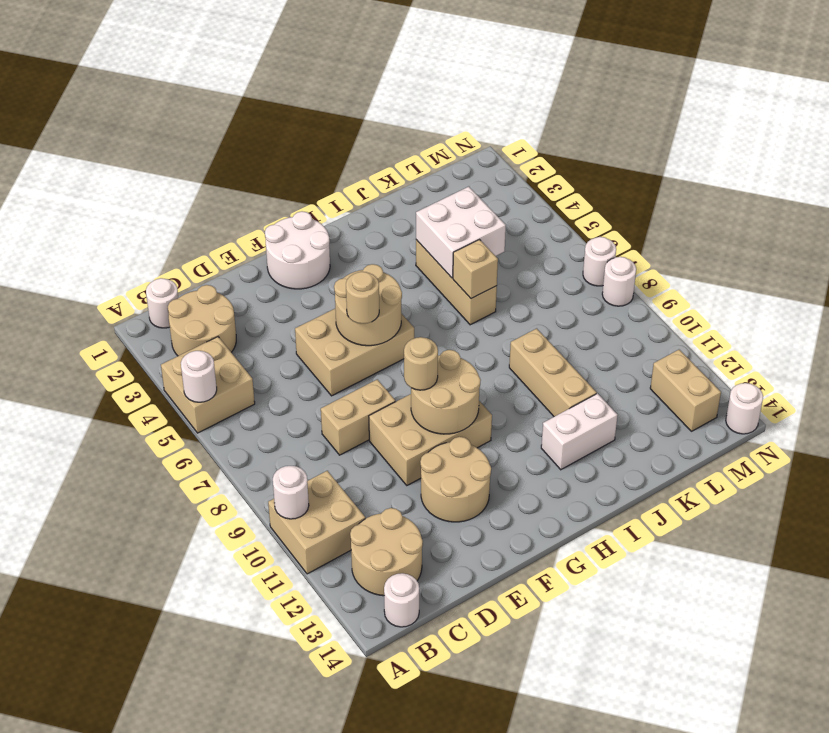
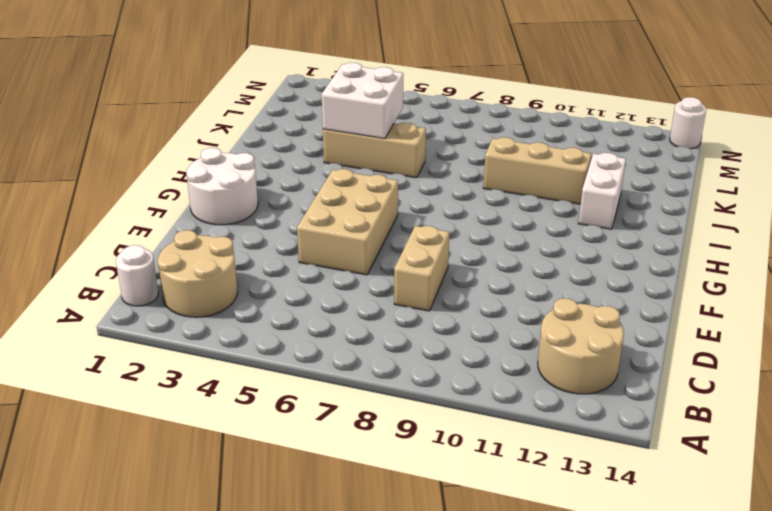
none -> tan 2x2 brick [161,337,255,433]
none -> tan 2x2 brick [268,471,365,574]
none -> white 1x1 round brick [384,573,419,627]

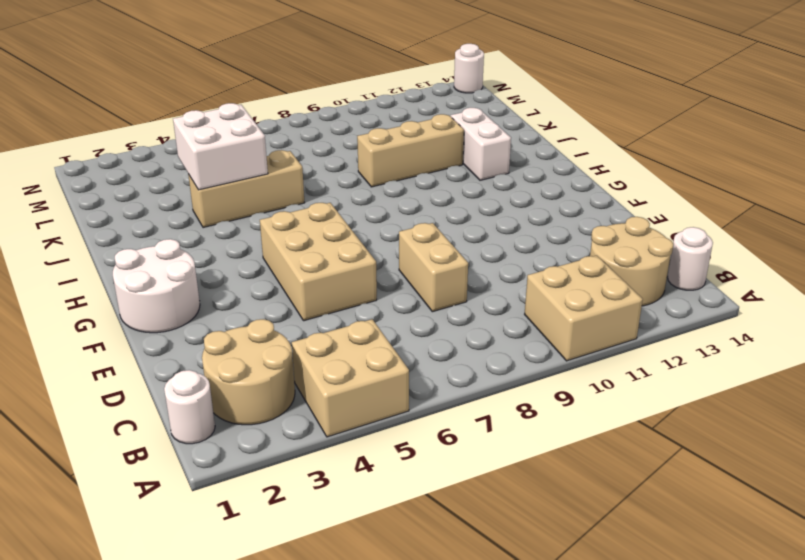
none -> tan 2x3 brick [369,394,492,485]
none -> tan 2x2 round brick [420,437,491,522]
none -> tan 1x2 brick [650,350,721,431]

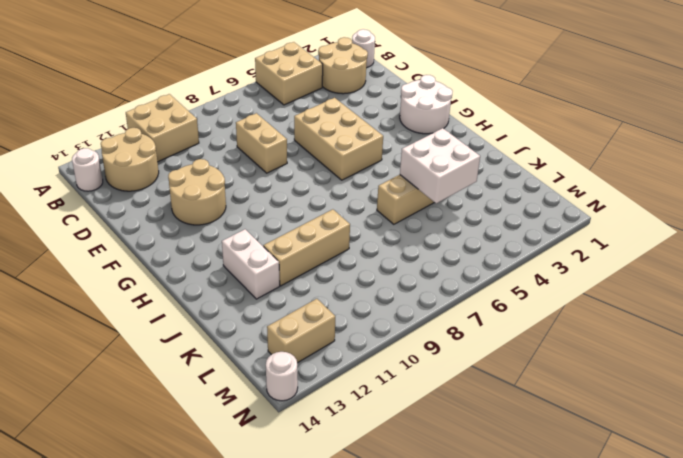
none -> tan 2x3 brick [369,394,492,485]
none -> white 1x1 round brick [583,237,616,286]
none -> white 1x1 round brick [602,257,636,306]

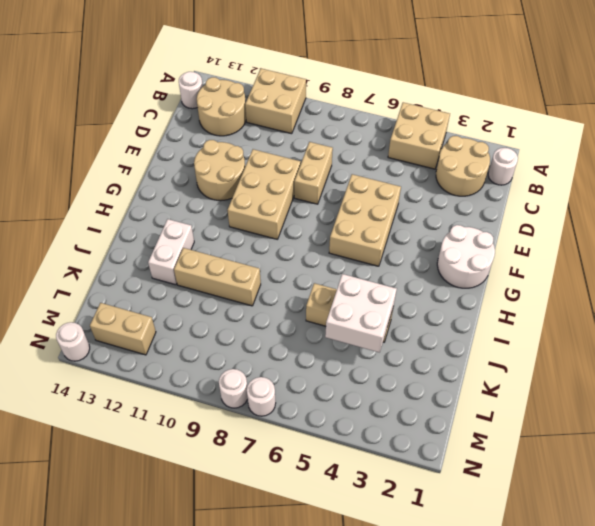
none -> white 1x1 round brick [181,351,217,402]
none -> white 1x1 round brick [273,466,309,519]
none -> tan 2x2 round brick [334,264,402,346]

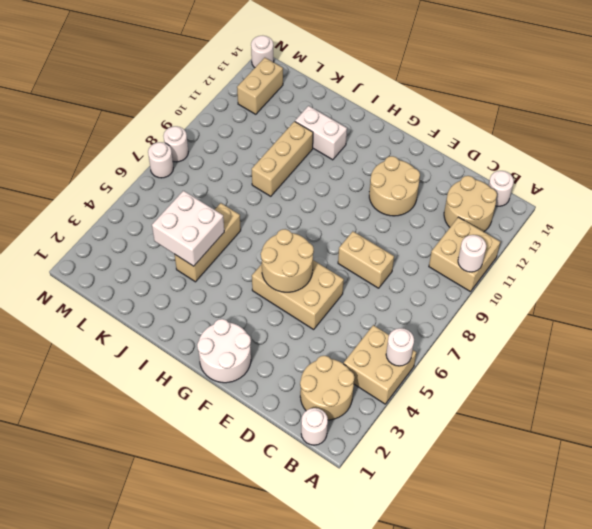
none -> tan 2x3 brick [369,394,492,485]
none -> tan 2x2 round brick [411,350,481,434]
none -> tan 1x1 brick [453,240,498,298]

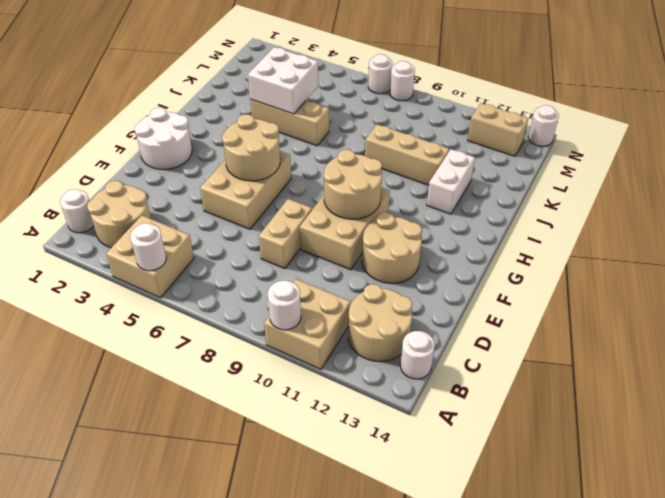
none -> tan 1x1 brick [453,240,498,298]
none -> tan 1x1 round brick [346,272,379,324]
none -> tan 1x1 round brick [404,337,438,390]

